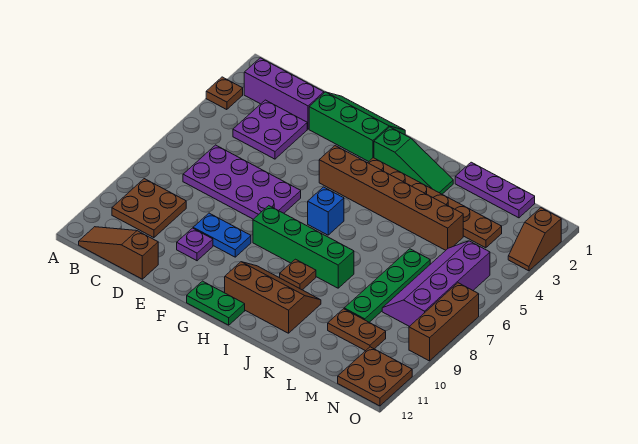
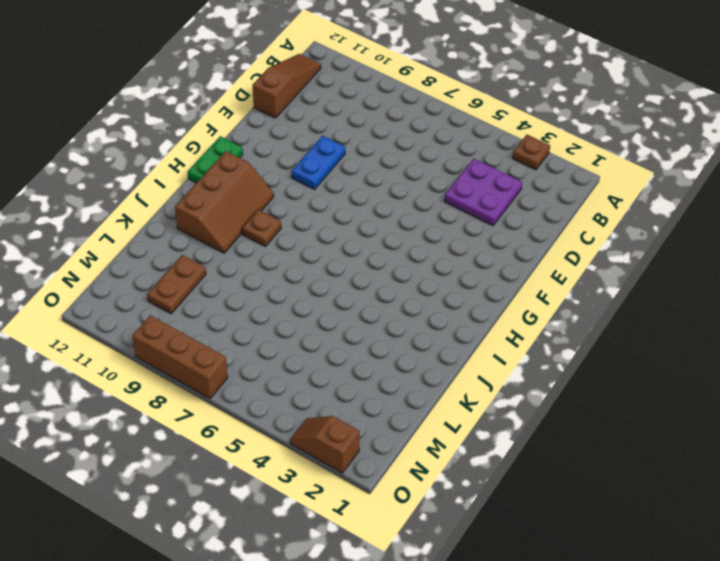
none -> purple 1x3 brick [244,58,324,129]
none -> brown 2x2 plate [112,179,186,238]
none -> purple 2x4 plate [183,145,301,219]

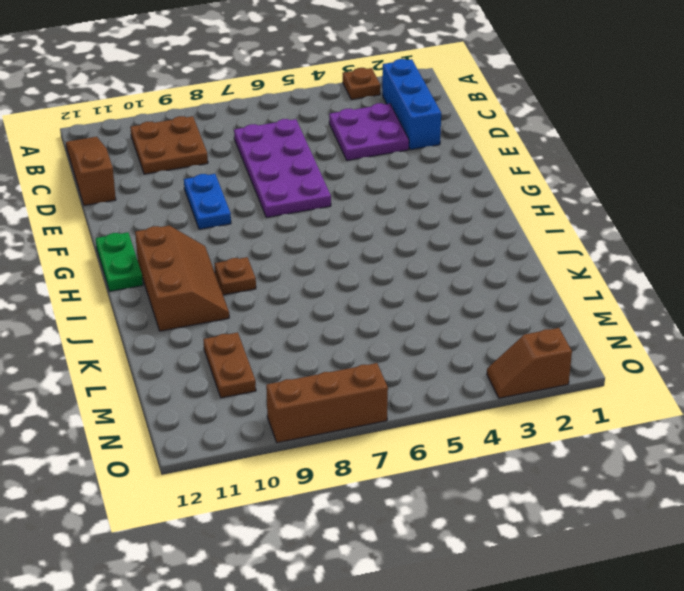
blue 1x3 brick [382,59,441,150] -> purple 1x3 brick [244,58,324,129]
none -> green 2x3 slope [309,92,405,162]
none -> purple 1x1 plate [177,228,213,261]
none -> brown 1x6 brick [319,146,463,250]

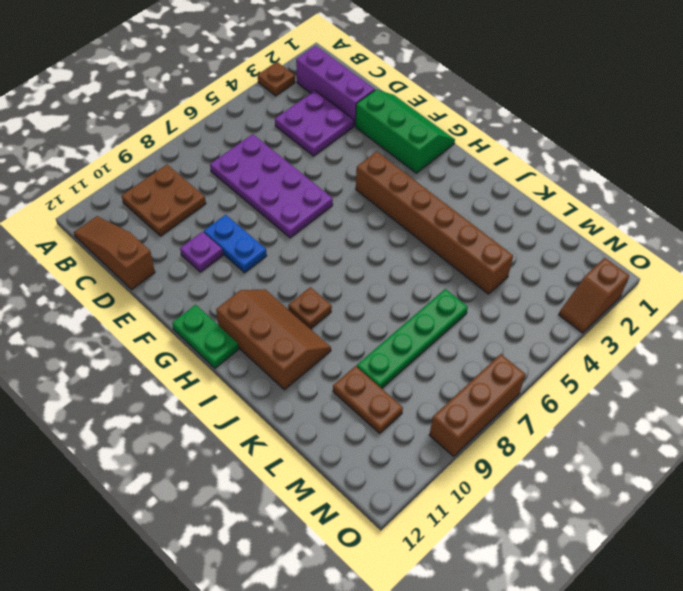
none -> green 1x4 brick [253,206,354,288]
none -> green 1x3 slope [374,127,453,194]
none -> brown 1x6 plate [368,158,502,248]

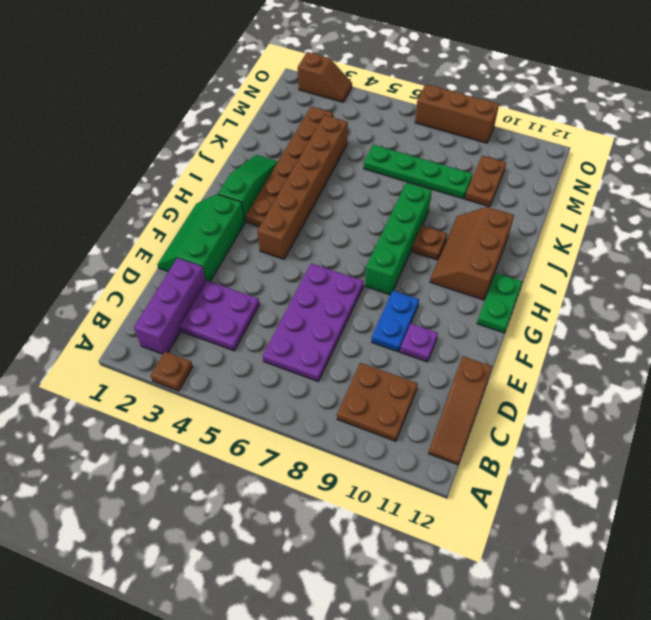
none -> blue 1x1 brick [308,187,344,235]
none -> purple 1x3 plate [455,162,535,218]
none -> purple 2x4 slope [382,241,490,326]

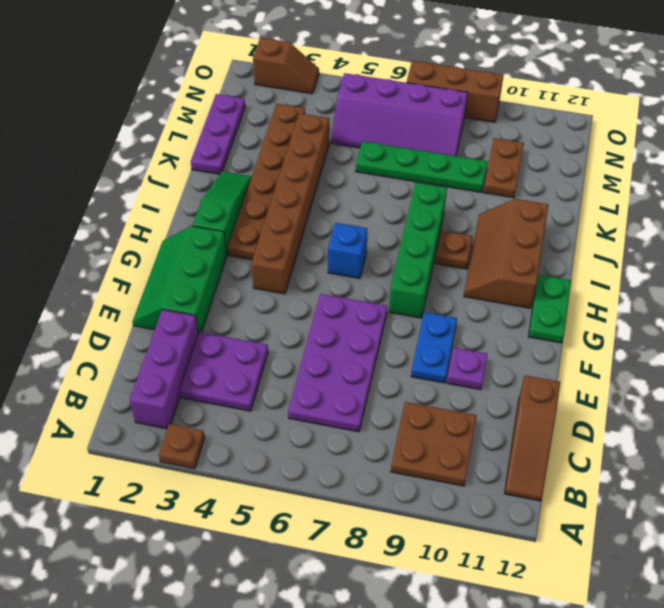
none -> brown 2x2 plate [338,347,412,406]

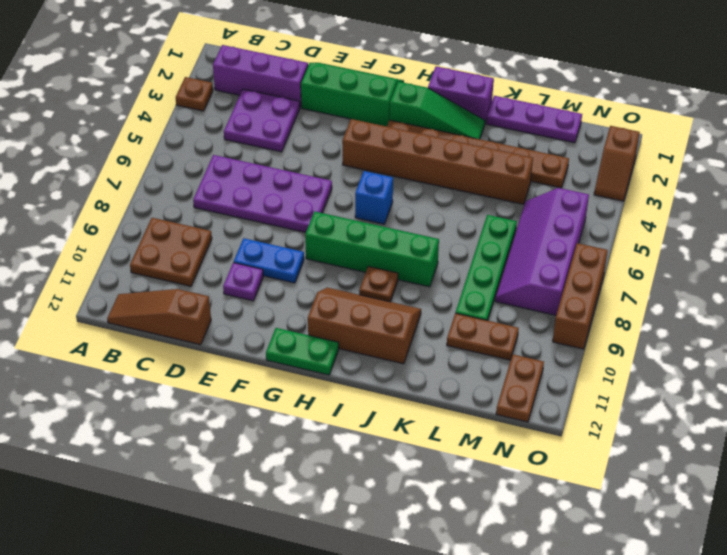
purple 1x2 brick [428,66,494,122] -> none
brown 1x2 plate [496,354,544,422] -> brown 2x2 plate [338,347,412,406]

